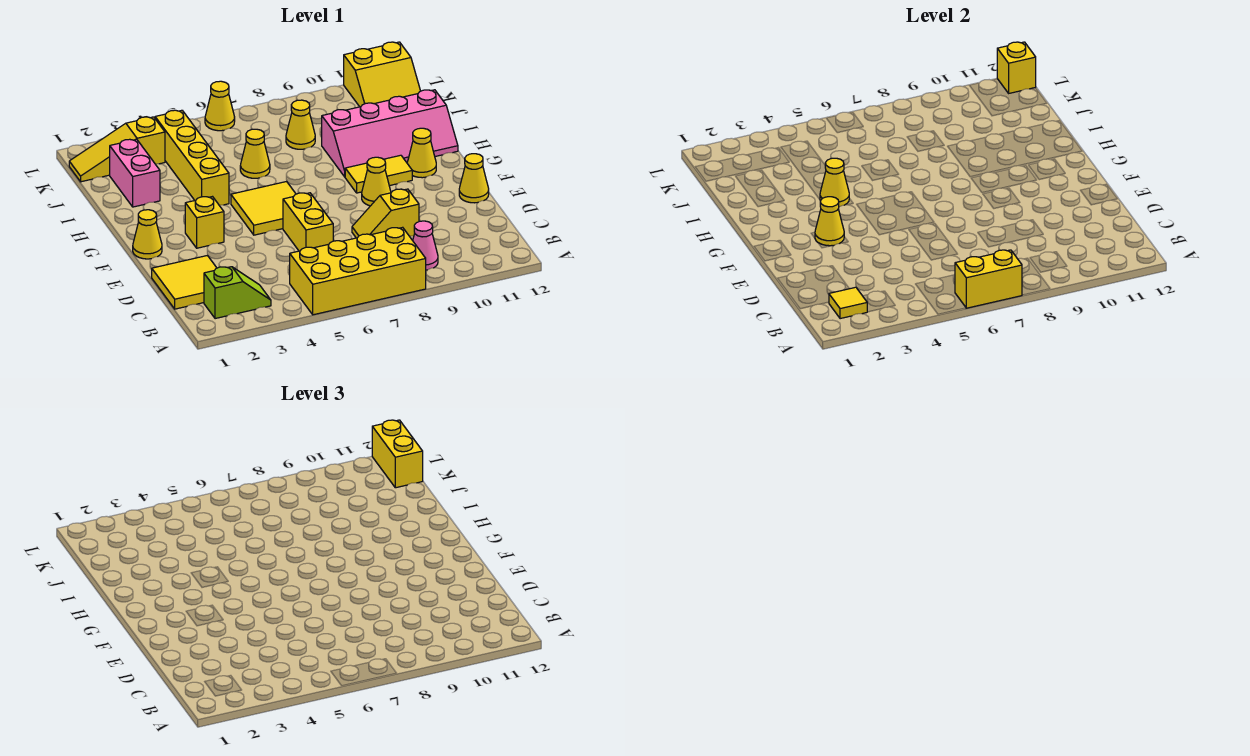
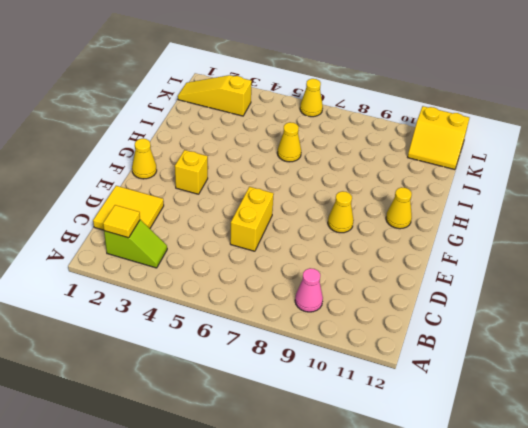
none -> yellow 2x4 brick [290,227,426,315]
none -> yellow 1x2 slope [352,189,419,238]
none -> yellow 1x1 cone [459,154,489,203]

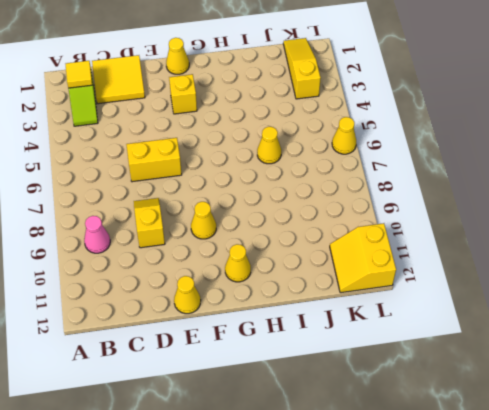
none -> yellow 2x4 brick [290,227,426,315]
none -> yellow 2x2 tile [231,182,296,235]
none -> yellow 1x2 tile [345,155,412,193]

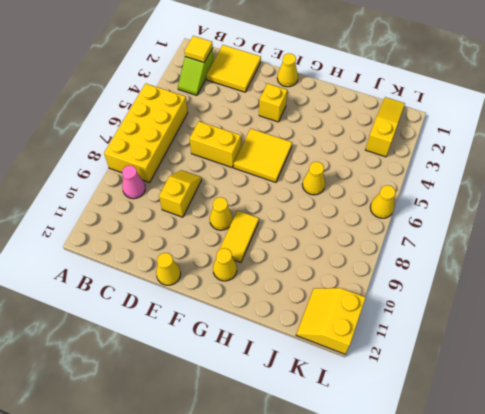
none -> yellow 1x4 brick [155,110,229,205]
none -> pink 2x4 slope [322,90,458,177]
none -> pink 1x2 brick [110,139,160,207]

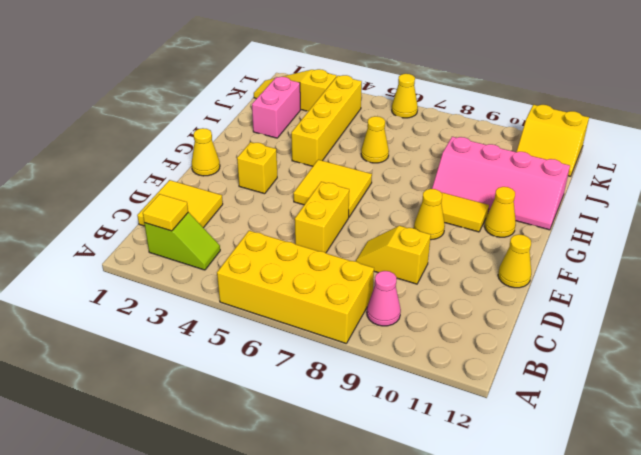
none -> yellow 1x1 cone [286,100,315,149]
none -> yellow 1x2 brick [955,250,1022,308]
none -> yellow 1x1 cone [815,197,844,246]

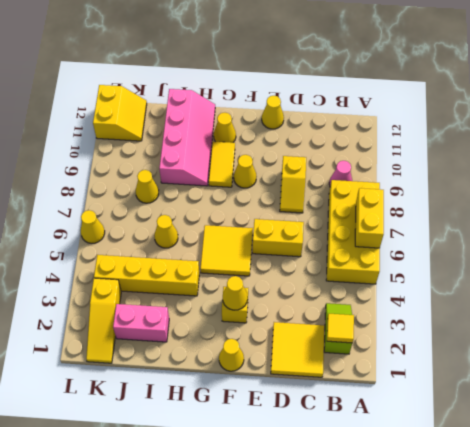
none -> yellow 1x1 cone [820,158,849,207]
none -> yellow 1x1 brick [997,42,1036,93]
none -> yellow 1x2 brick [372,420,423,488]

